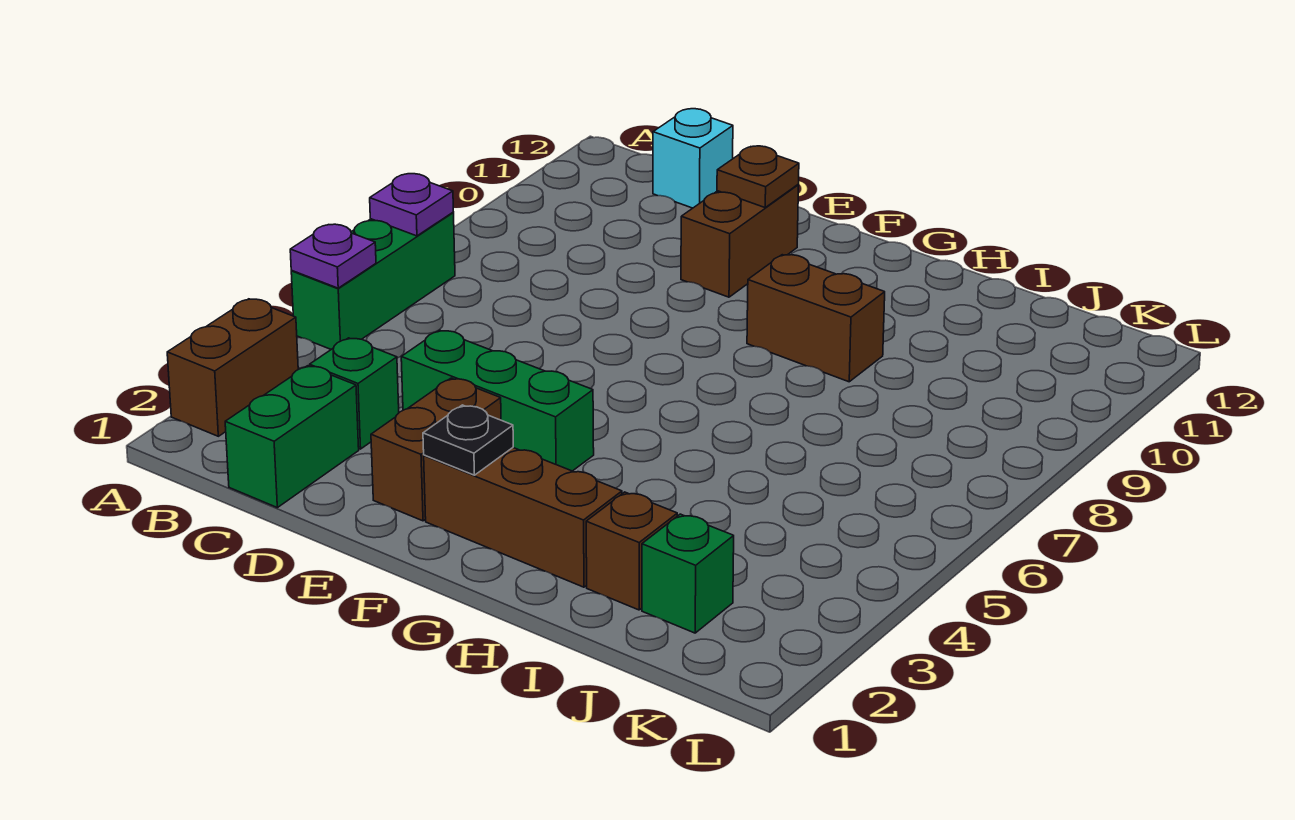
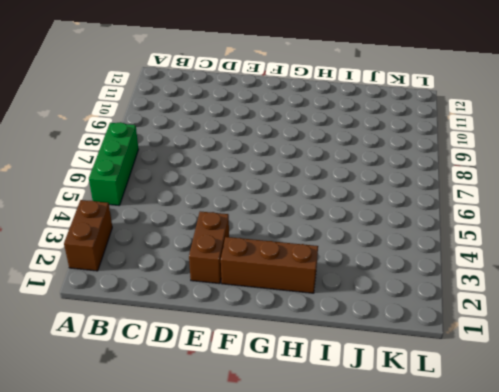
none -> green 1x2 brick [225,366,359,508]
none -> green 1x1 brick [310,338,399,449]
none -> cyan 1x1 brick [653,109,733,208]

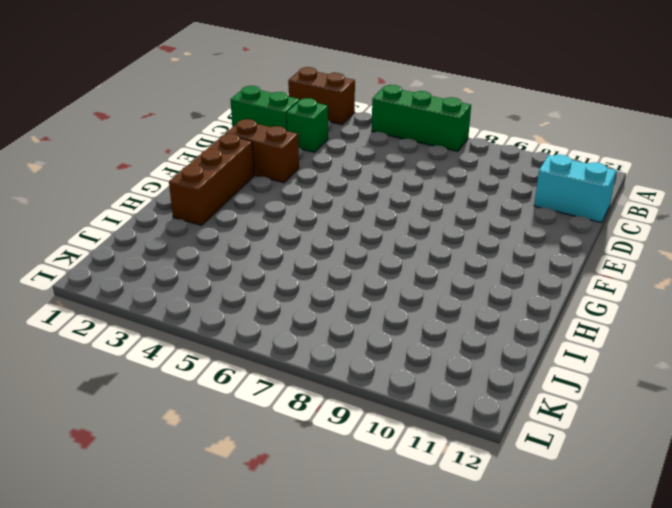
cyan 1x2 brick [534,155,616,222] -> cyan 1x1 brick [653,109,733,208]
none -> green 1x3 brick [401,330,594,471]
none -> brown 1x2 brick [681,185,799,297]
none -> brown 1x2 brick [747,255,885,382]

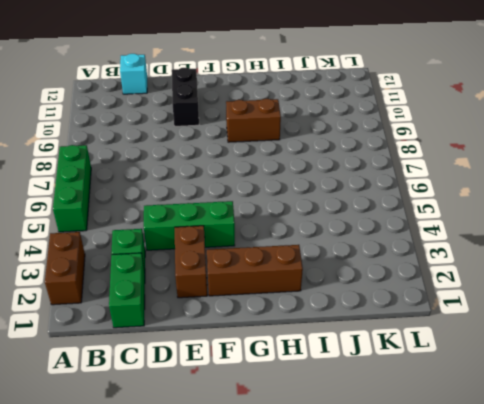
black 1x2 brick [172,68,199,126] -> brown 1x2 brick [681,185,799,297]
none -> brown 1x1 brick [586,492,677,610]
none -> green 1x1 brick [642,514,734,633]
none -> purple 1x1 plate [290,224,376,288]

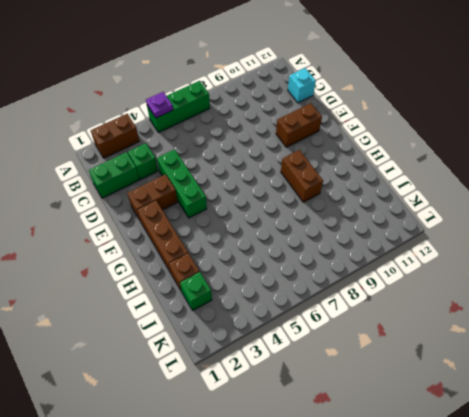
none -> purple 1x1 plate [370,174,453,236]
none -> brown 1x1 plate [717,146,799,207]
none -> black 1x1 plate [423,405,513,475]

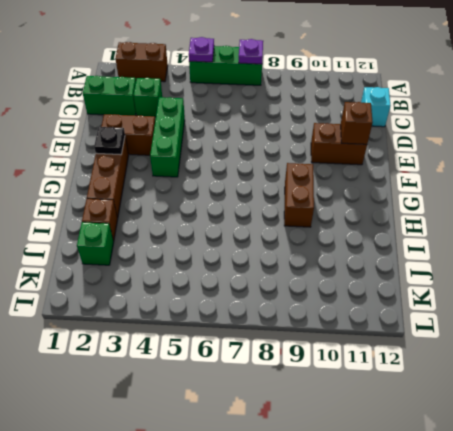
brown 1x1 brick [341,102,373,144] -> brown 1x1 plate [717,146,799,207]

